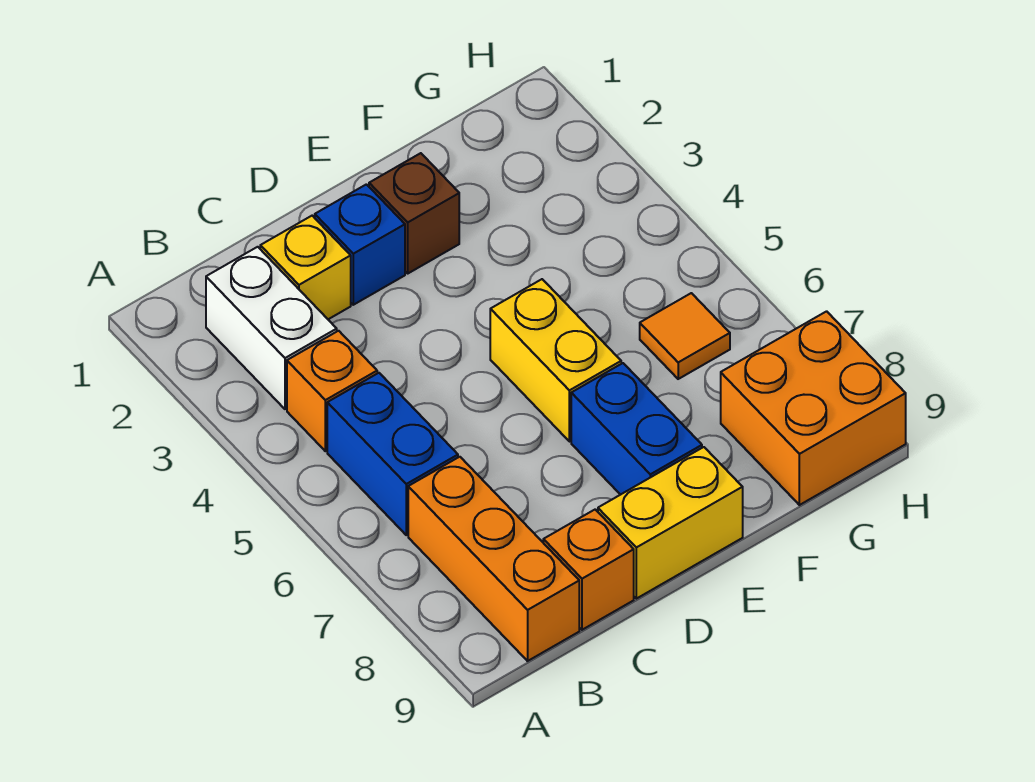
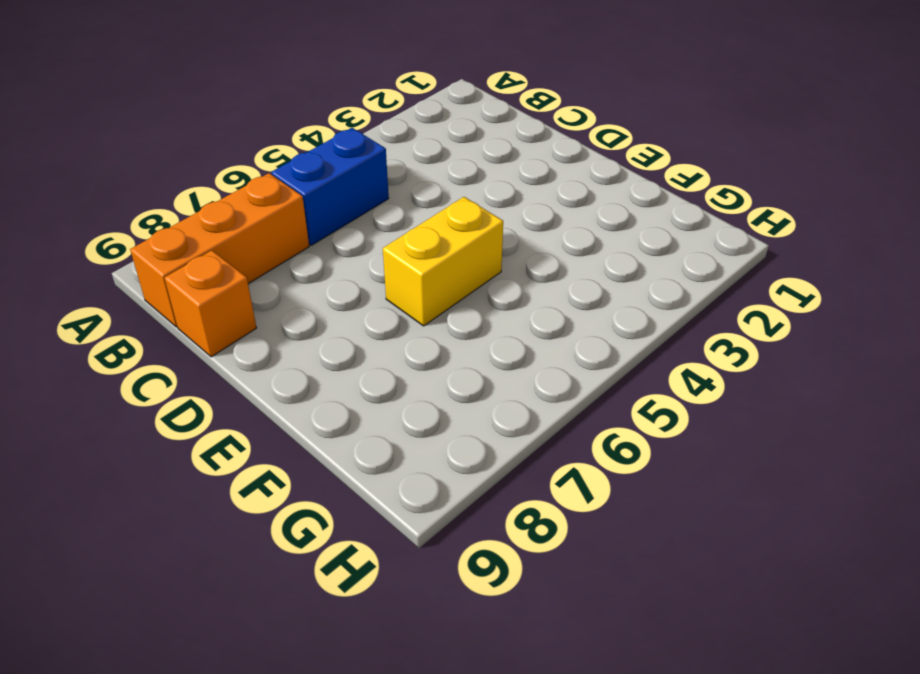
none -> white 1x2 brick [206,247,337,409]
none -> orange 1x1 brick [287,331,377,451]
none -> yellow 1x1 brick [260,216,351,319]

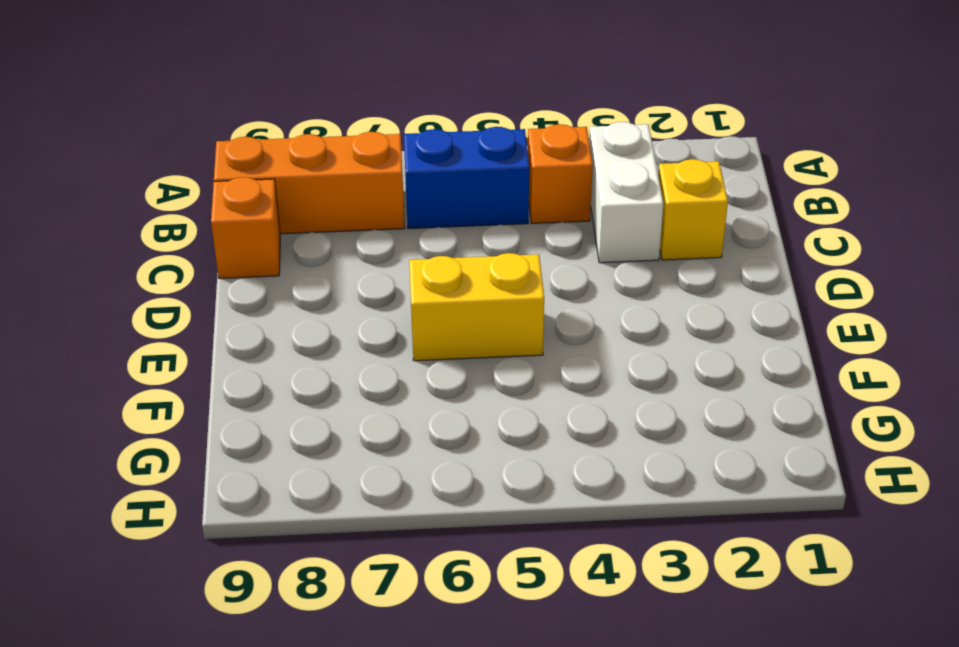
white 1x2 brick [589,122,663,263] -> white 1x2 brick turned to [206,247,337,409]
none -> blue 1x1 brick [315,184,405,305]
none -> yellow 1x2 brick [598,447,743,599]
none -> brown 1x1 brick [369,153,459,273]

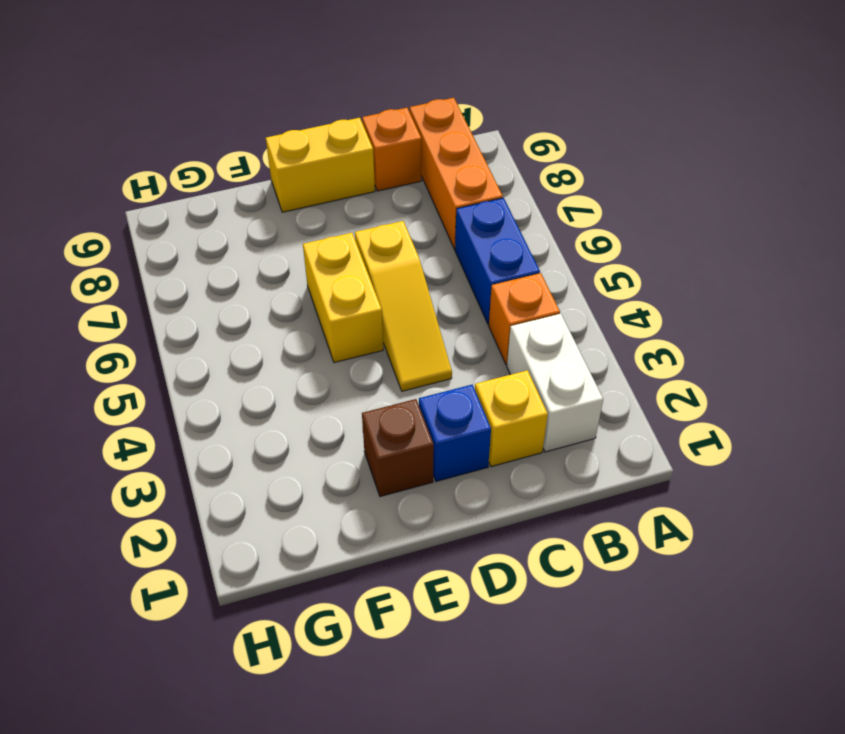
yellow 1x3 slope [355,221,452,391] -> none
none -> blue 1x2 brick [571,363,702,495]
none -> orange 1x1 tile [640,293,730,379]
none -> orange 2x2 brick [721,311,906,505]

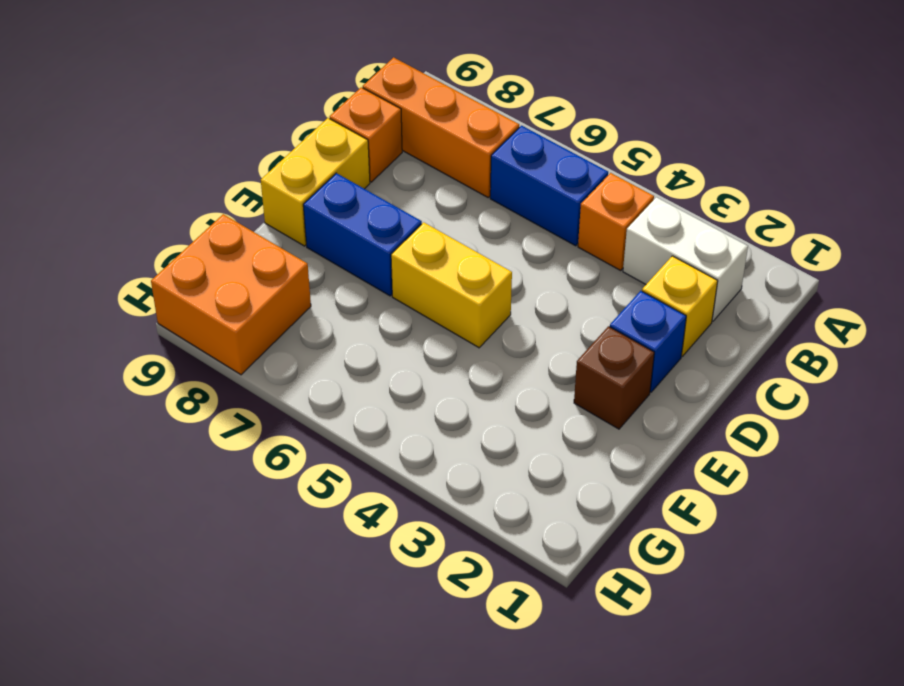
none -> orange 1x1 tile [640,293,730,379]

